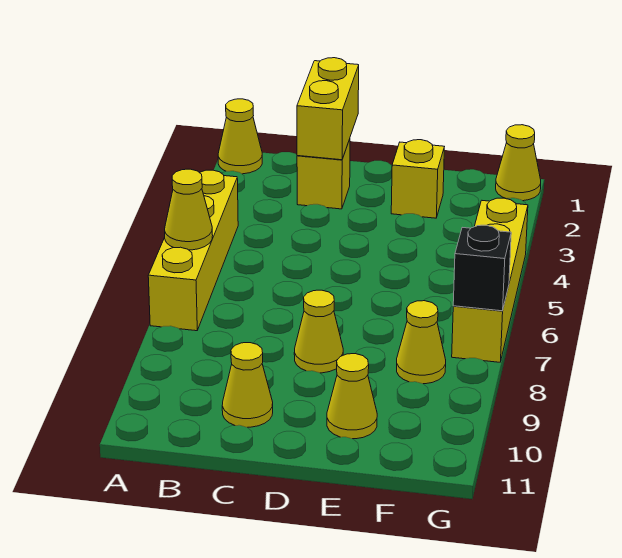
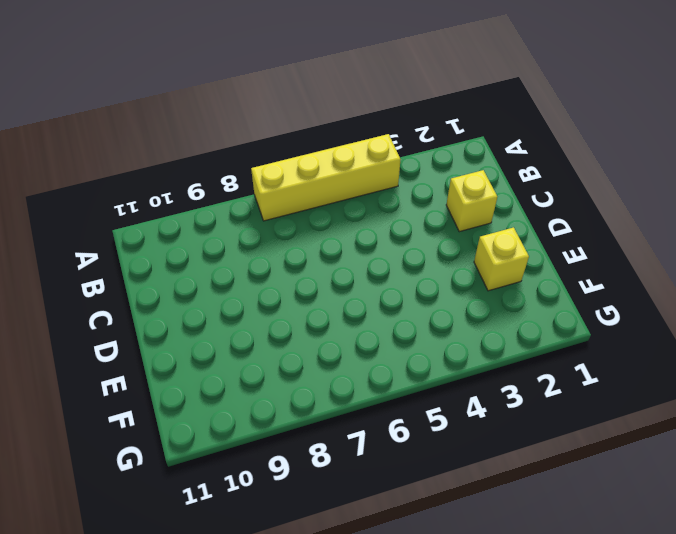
none -> yellow 1x1 cone [218,99,262,174]
none -> yellow 1x1 cone [222,343,273,427]
none -> yellow 1x1 cone [294,290,343,373]

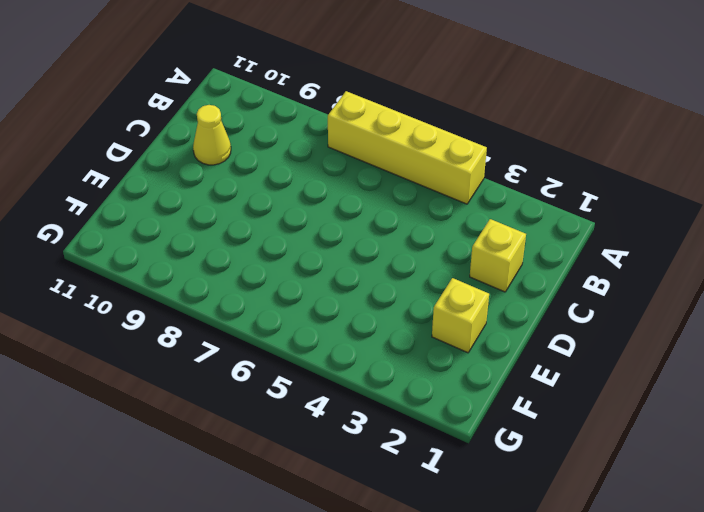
none -> yellow 1x1 cone [218,99,262,174]
none -> yellow 1x1 cone [294,290,343,373]
none -> yellow 1x1 cone [327,354,377,439]

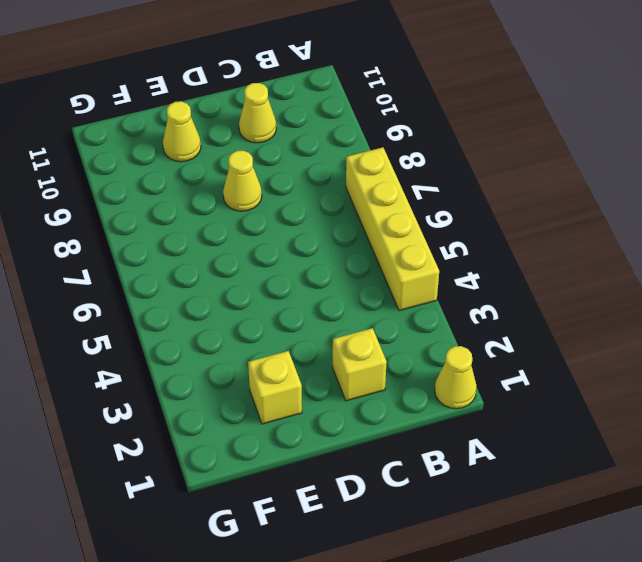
none -> yellow 1x1 cone [397,301,446,384]
none -> yellow 1x1 cone [496,125,541,201]
none -> yellow 1x4 brick [452,198,528,362]

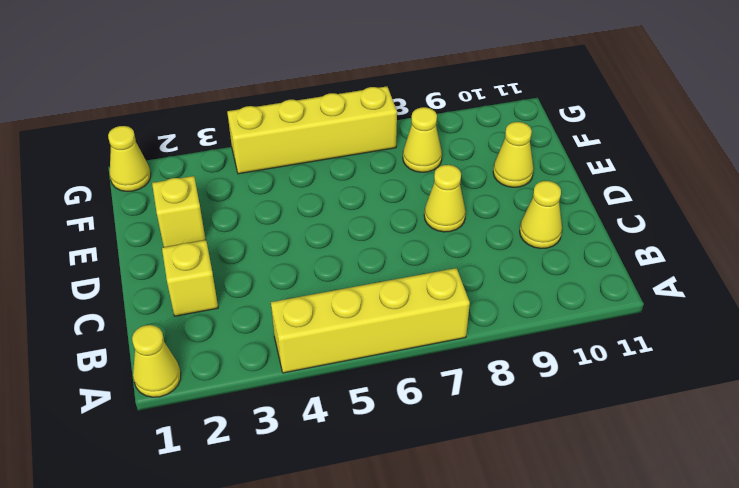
none -> yellow 1x1 cone [165,169,213,250]
none -> yellow 1x2 brick [297,58,359,160]
none -> black 1x1 brick [453,225,511,311]

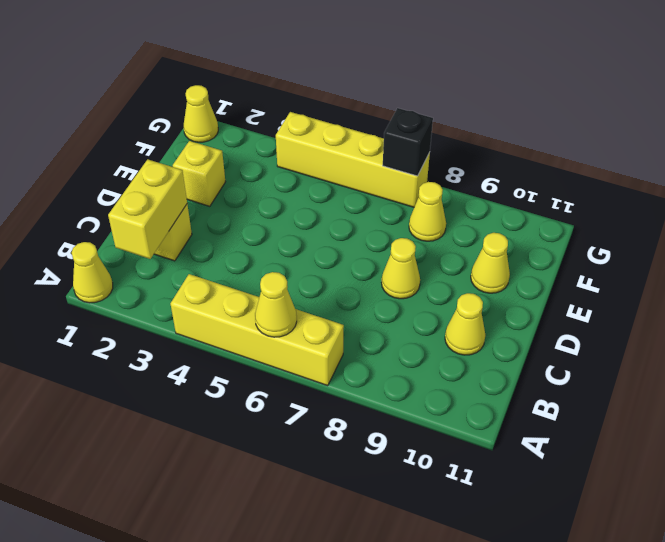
yellow 1x2 brick [108,159,187,259] -> yellow 1x2 brick turned to [297,58,359,160]

